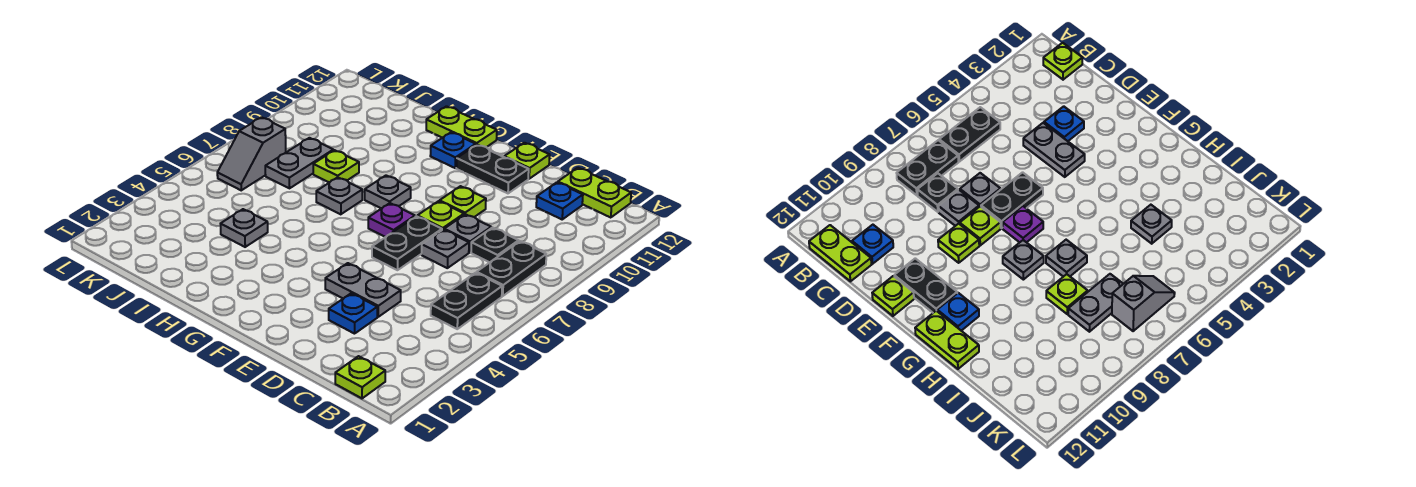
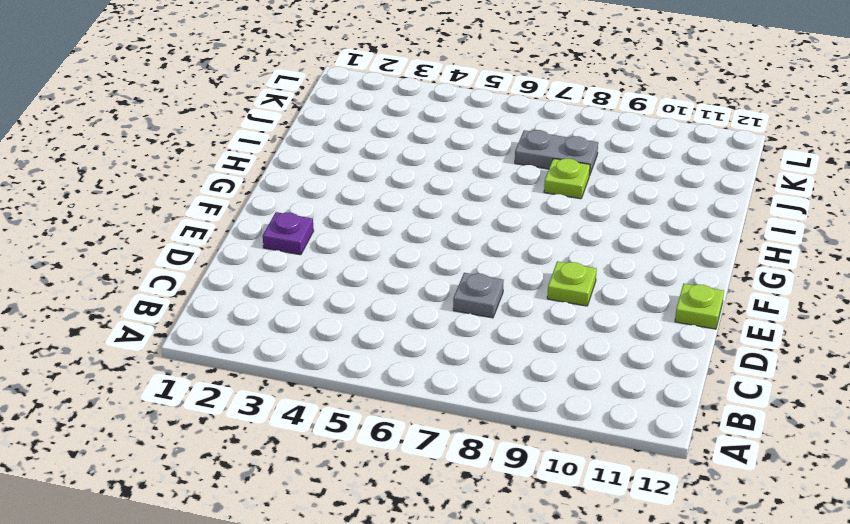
purple 1x1 plate [263,212,314,255] -> purple 1x1 plate moved to [368,203,415,237]
none -> lime 1x1 plate [335,356,385,398]
none -> black 1x2 plate [431,273,502,329]
none -> black 1x2 plate [477,241,546,296]

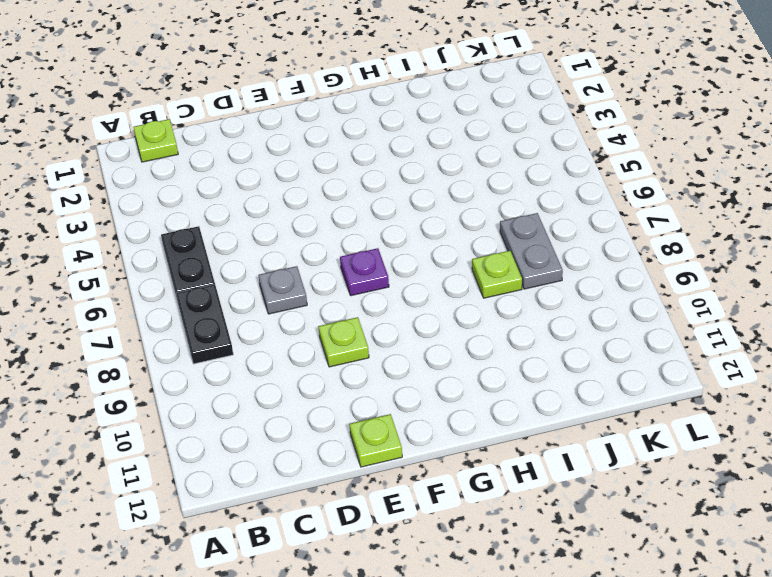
none -> lime 1x2 plate [558,168,631,218]
none -> black 1x1 plate [471,228,519,262]
none -> blue 1x1 plate [536,182,583,219]

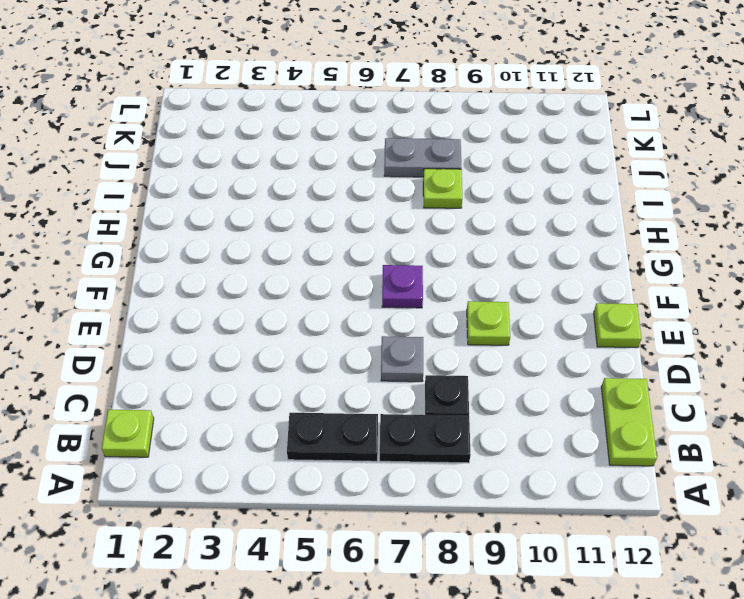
none -> blue 1x1 plate [536,182,583,219]
none -> blue 1x1 plate [329,293,377,334]
none -> grey 1x2 plate [325,263,401,317]

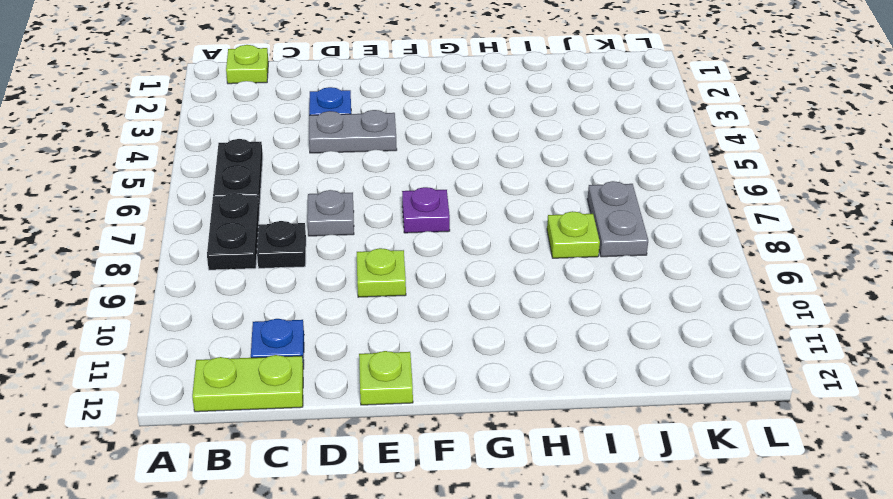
none -> grey 1x1 plate [444,214,491,252]
none -> black 1x2 plate [372,216,442,270]
none -> lime 1x1 plate [417,201,464,230]

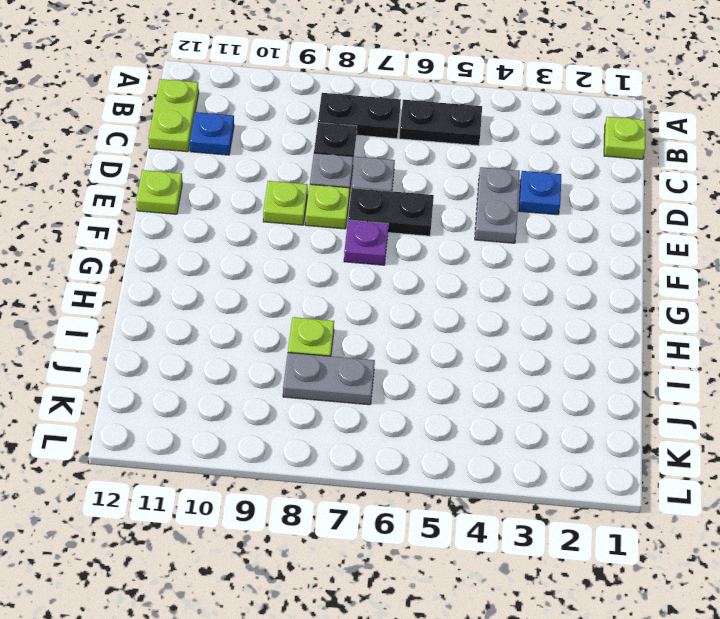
none -> black 1x2 plate [456,145,529,193]
none -> grey 1x1 plate [365,176,411,209]
none -> blue 1x1 plate [430,132,476,168]

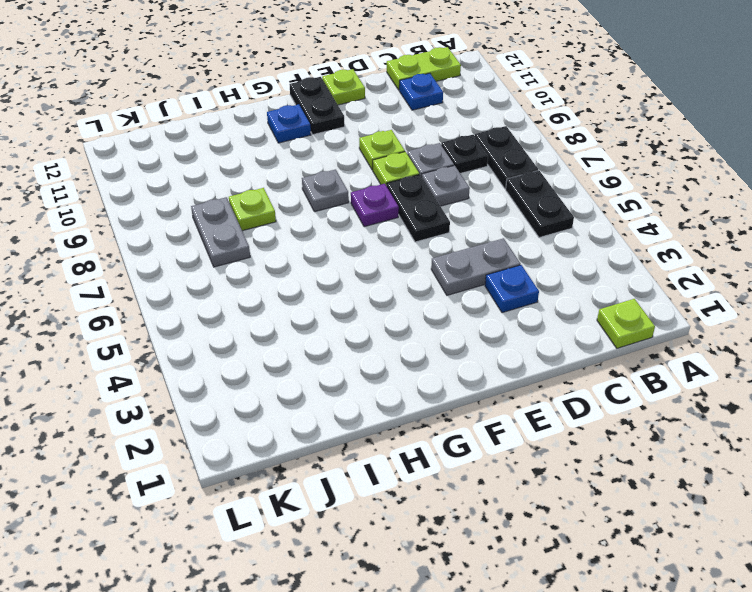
black 1x2 plate [290,77,345,135] -> black 1x2 plate turned to [456,145,529,193]
none -> lime 1x2 plate [426,106,497,147]
none -> grey 1x1 plate [316,177,362,214]
none -> grey 1x1 plate [221,209,268,247]

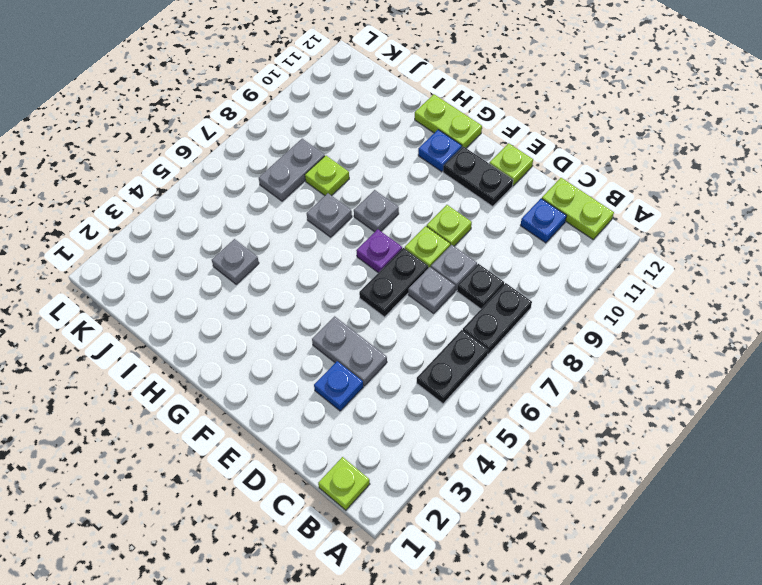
none -> grey 1x2 slope [217,117,286,190]

